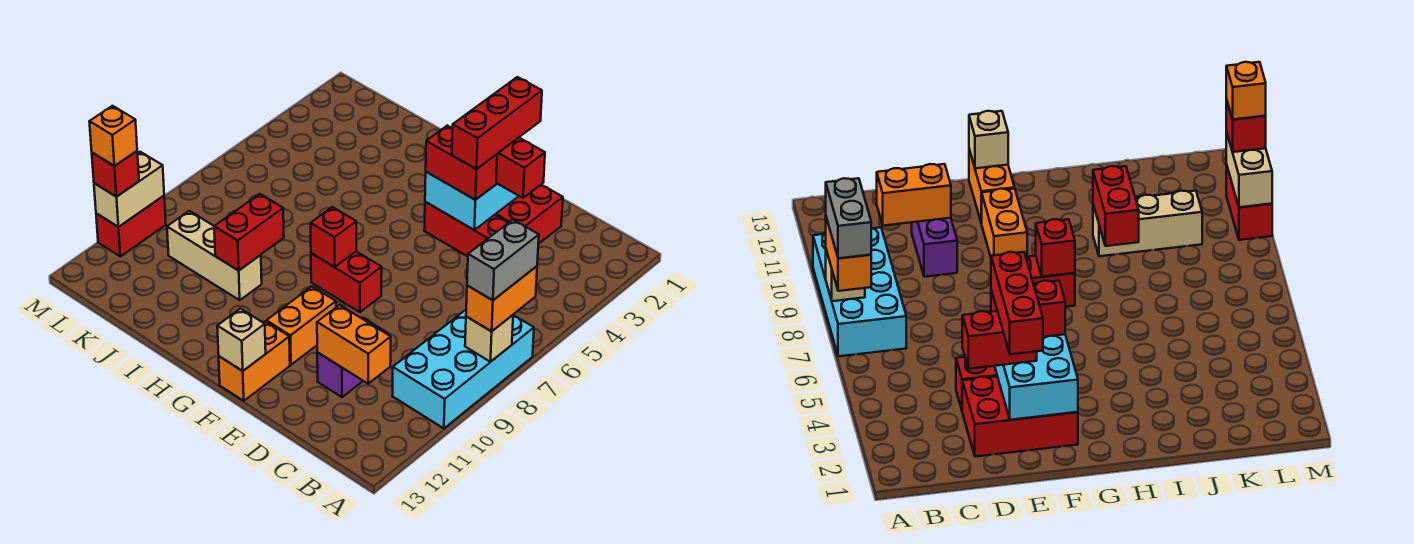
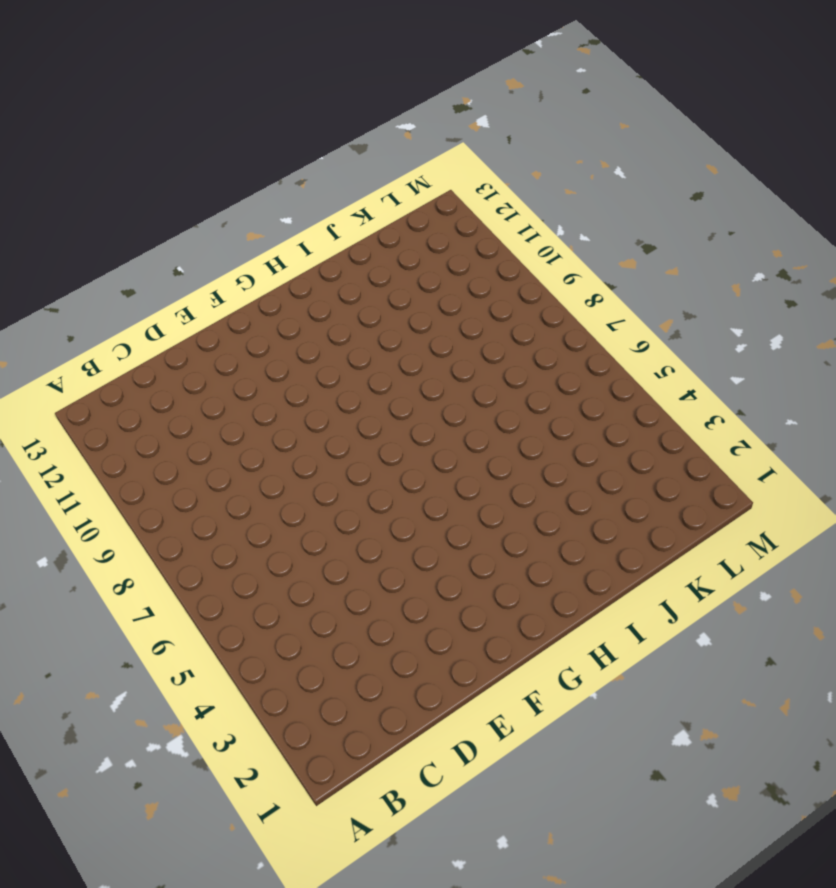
none -> cyan 2x4 brick [392,310,534,428]
none -> red 2x3 brick [495,185,563,244]
none -> red 1x3 brick [424,202,508,256]

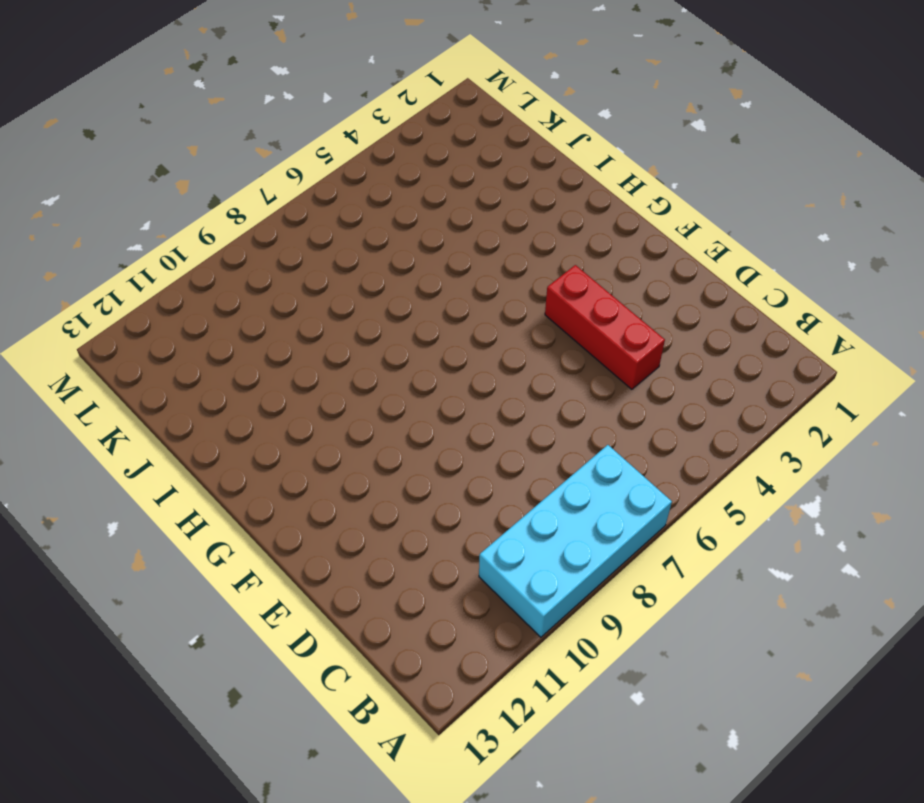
none -> red 2x3 brick [495,185,563,244]
none -> purple 1x2 brick [317,318,387,397]
none -> red 1x2 brick [311,252,382,312]

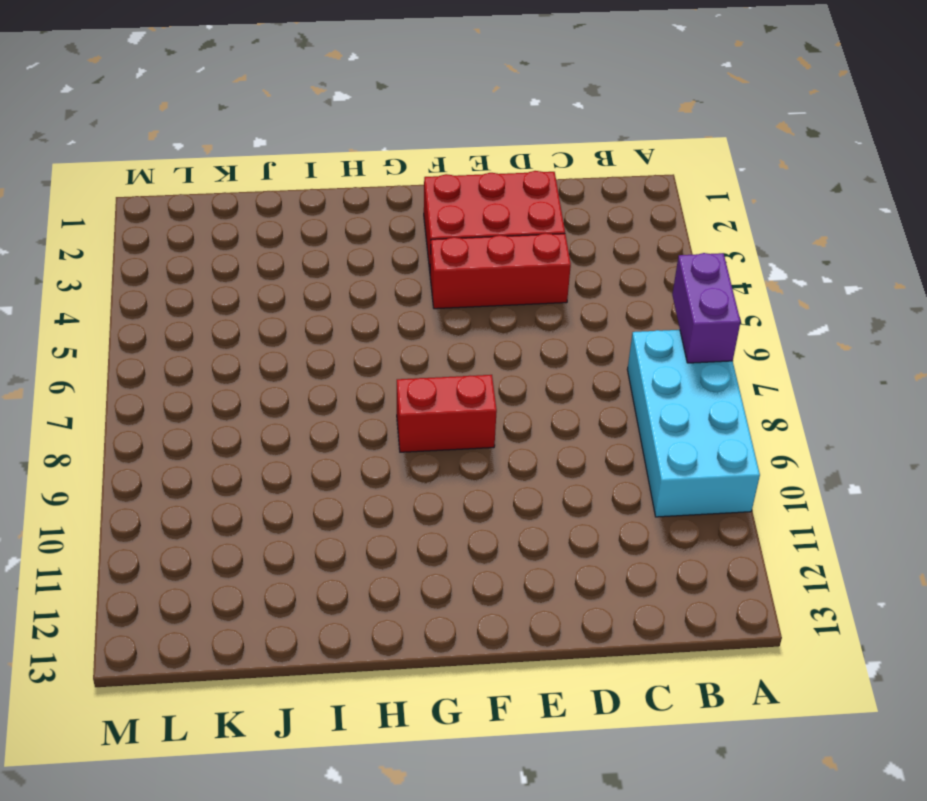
purple 1x2 brick [672,253,741,363] -> purple 1x2 brick moved to [317,318,387,397]
none -> orange 1x2 brick [266,287,336,365]
none -> orange 1x2 brick [219,321,290,401]
none -> tan 1x3 brick [167,211,262,300]

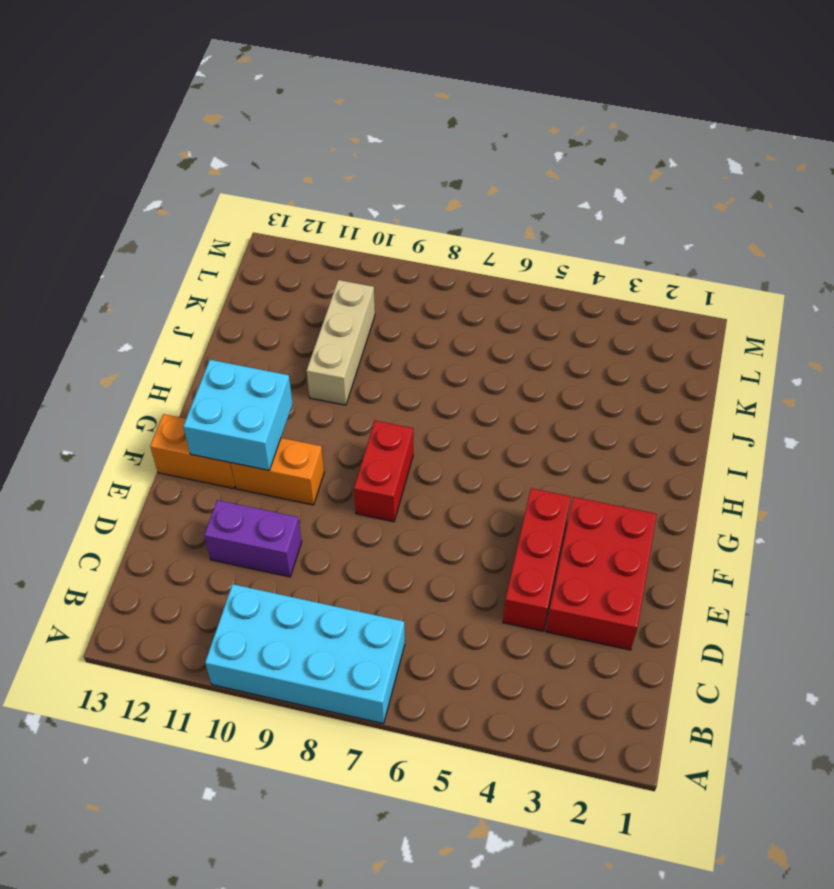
cyan 2x2 brick [183,360,293,470] -> none
none -> red 1x2 brick [96,196,166,257]
none -> tan 1x1 brick [465,315,513,362]
none -> orange 1x2 brick [317,305,391,384]

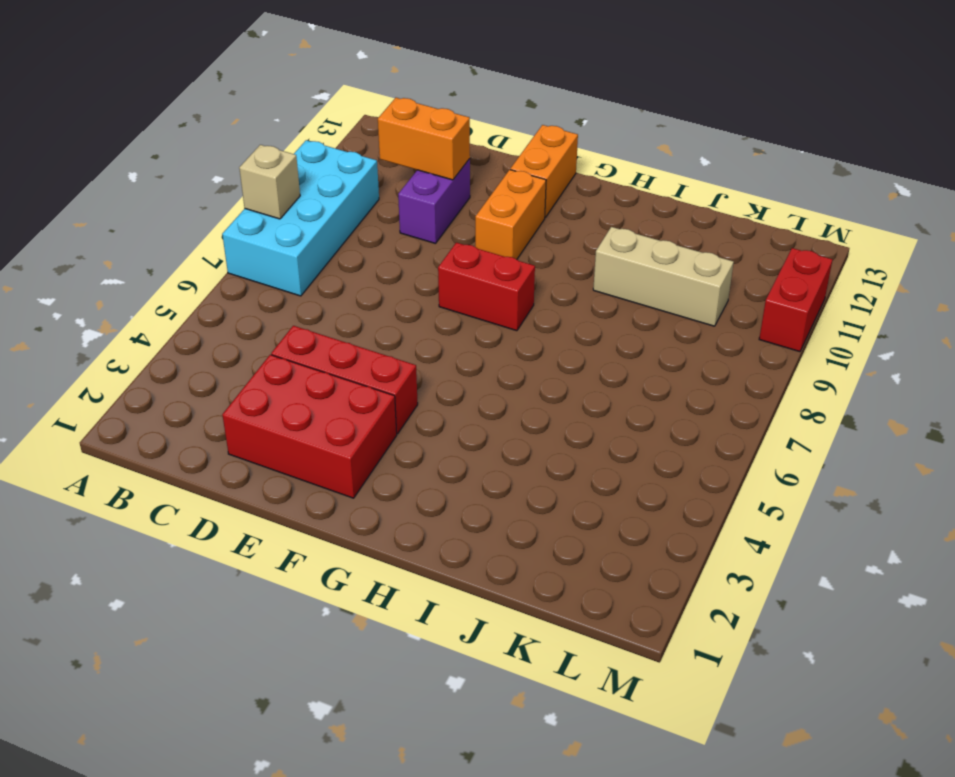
none -> cyan 2x3 brick [425,172,519,230]
none -> tan 1x1 brick [217,309,266,371]
none -> red 1x1 brick [311,207,356,267]

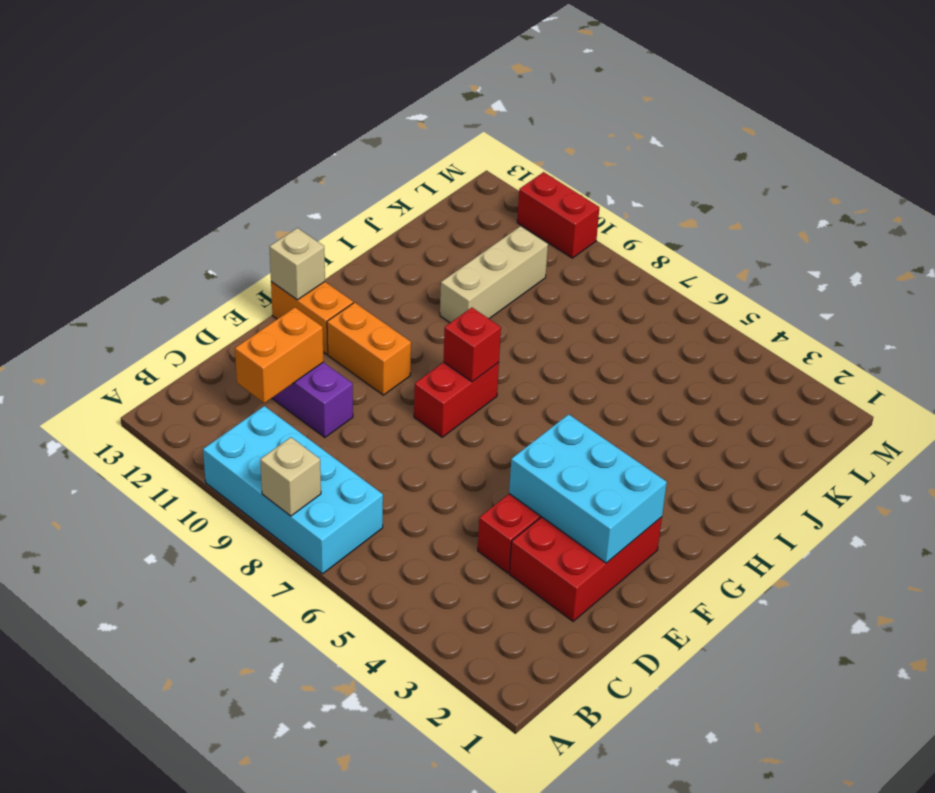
none -> red 1x2 brick [214,194,284,271]
none -> tan 1x2 brick [94,152,164,227]
none -> orange 1x2 brick [466,266,537,331]

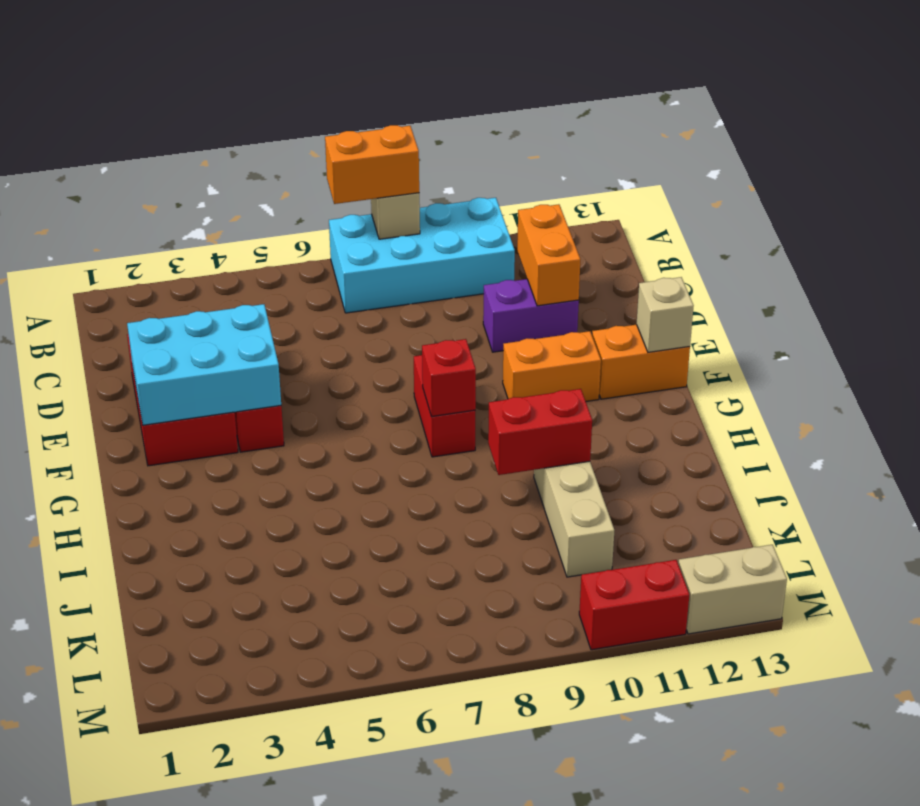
tan 1x2 brick [678,545,787,634] -> tan 1x2 brick moved to [94,152,164,227]
none -> red 1x2 brick [496,138,545,198]
none -> red 1x2 brick [426,126,497,200]
none -> red 1x1 brick [92,151,139,197]

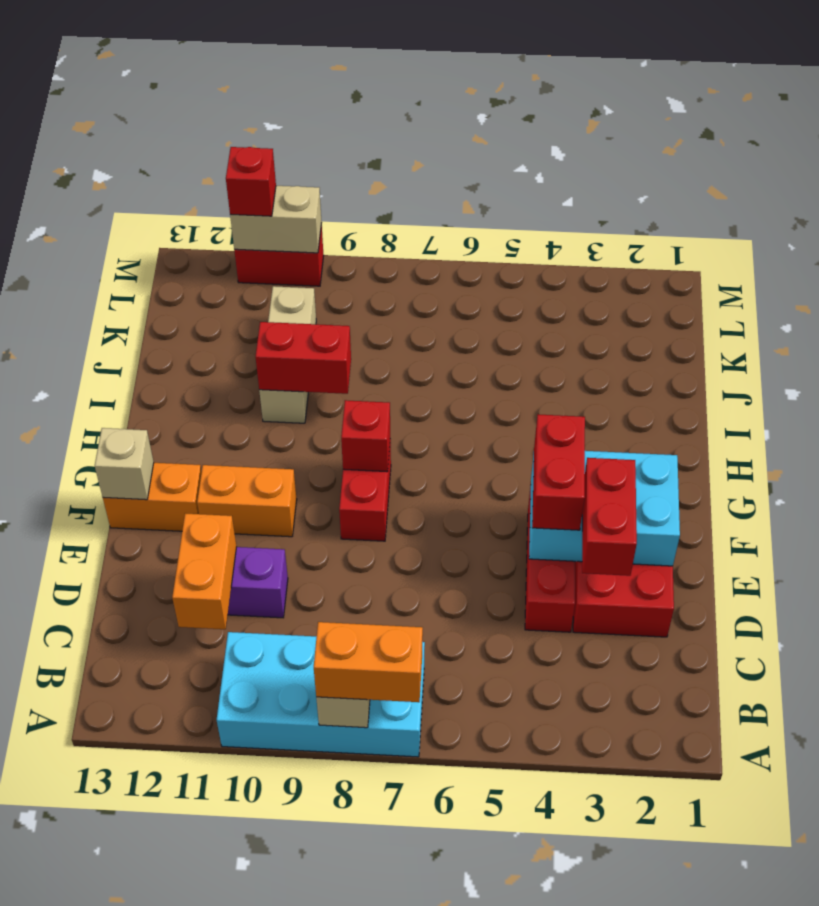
none -> grey 1x2 brick [467,220,539,300]
none -> red 1x3 brick [452,77,542,169]
none -> orange 1x1 brick [89,106,137,166]

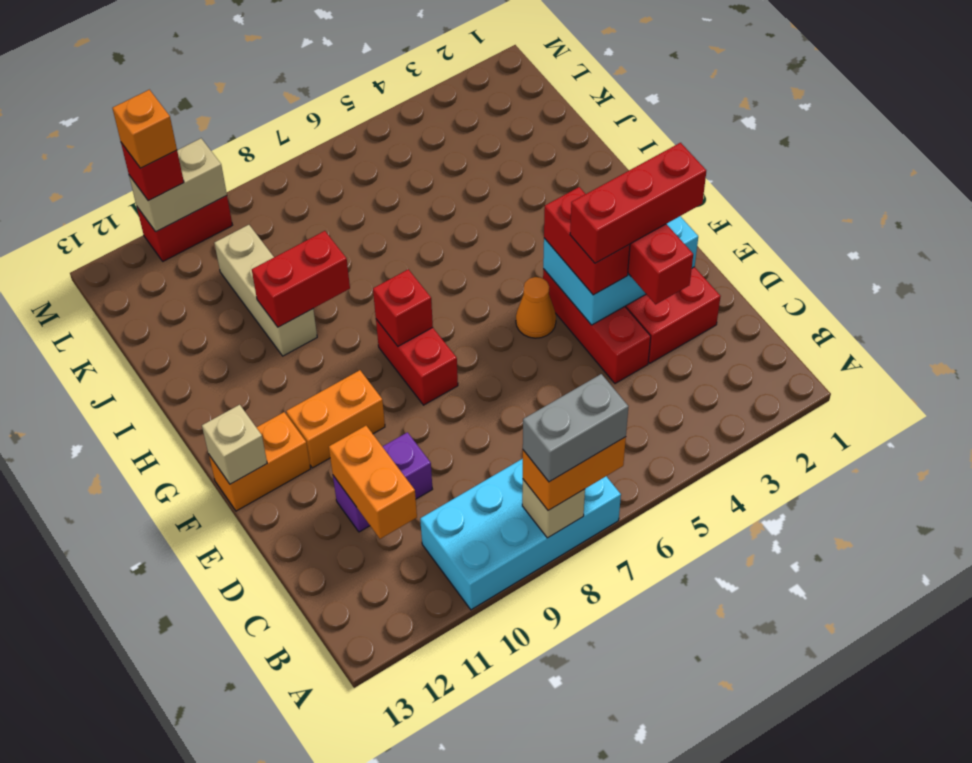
orange 1x1 cone [516,277,556,338] -> none

